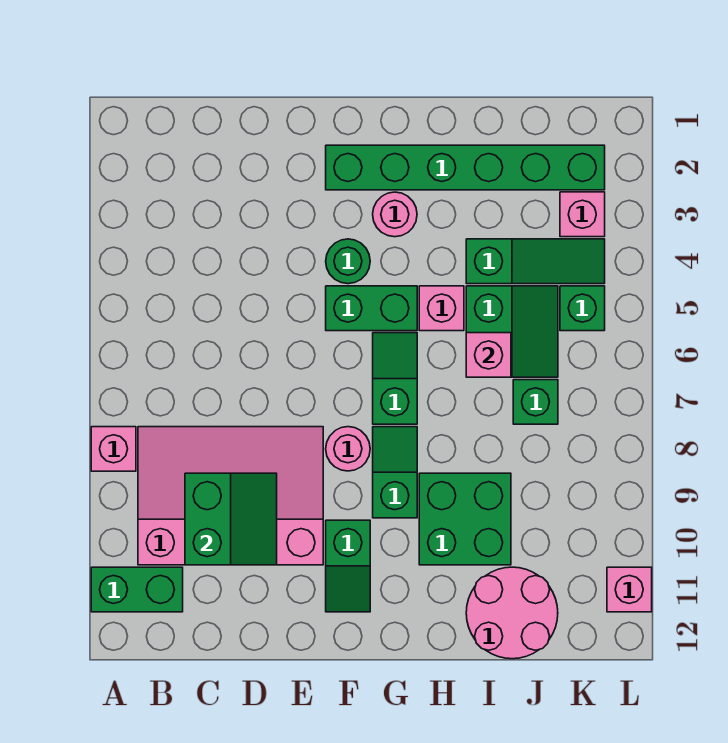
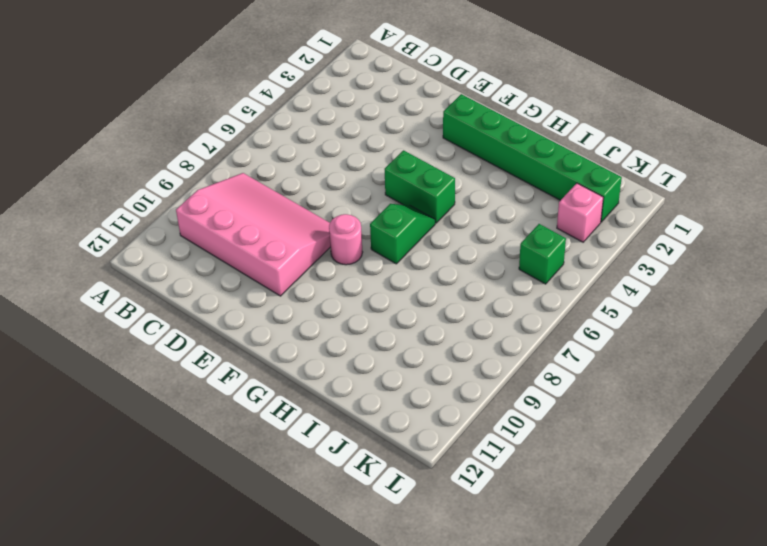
none -> pink 1x1 brick [91,427,136,471]
none -> green 1x2 brick [91,567,183,612]
none -> green 1x1 round brick [326,239,370,284]

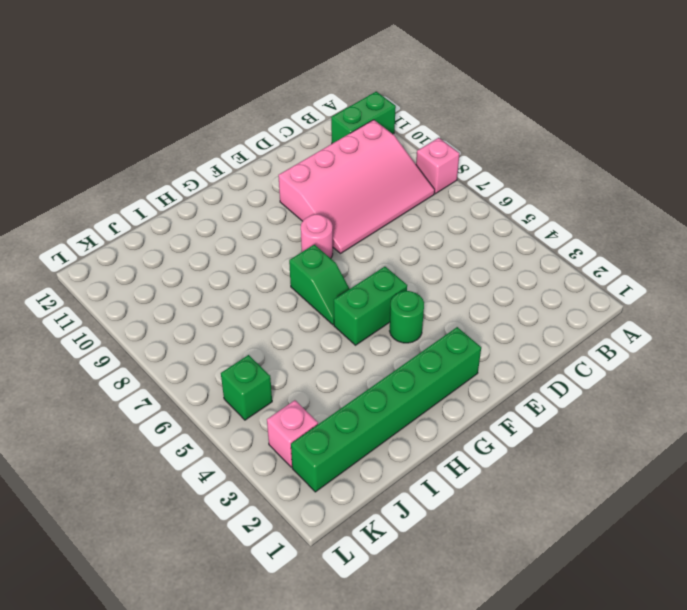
none -> green 1x2 slope [326,520,370,612]
none -> pink 1x1 round brick [373,192,417,237]
none -> green 1x2 slope [373,427,417,518]

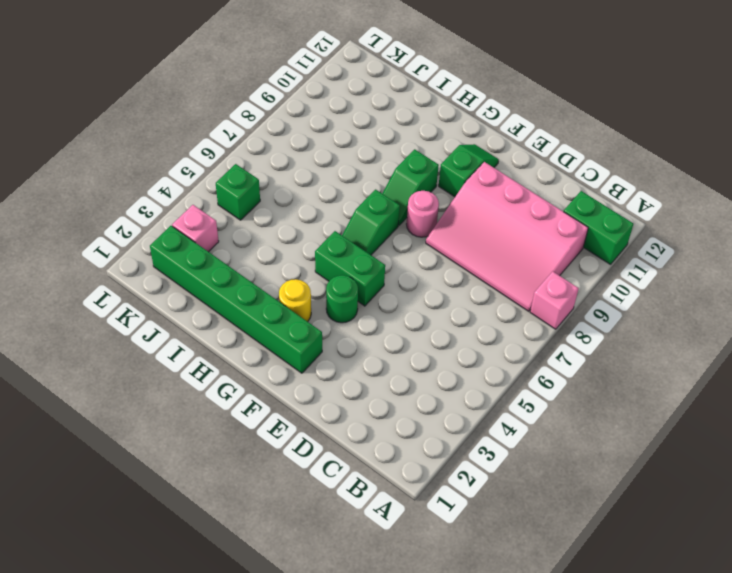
yellow 1x1 round brick [279,279,311,322] -> pink 1x1 round brick [373,192,417,237]
none -> pink 1x1 brick [419,286,464,331]
none -> green 2x2 brick [419,473,511,565]
none -> green 1x3 slope [466,239,605,284]

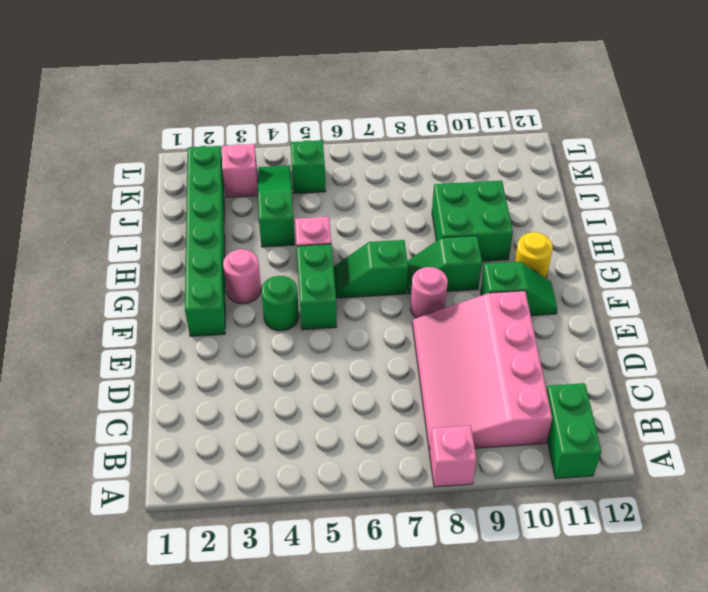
yellow 1x1 round brick [515,232,553,278] -> none
none -> green 2x2 slope [466,286,558,377]
none -> pink 2x2 round brick [466,567,558,659]
none -> green 1x1 brick [513,380,558,424]

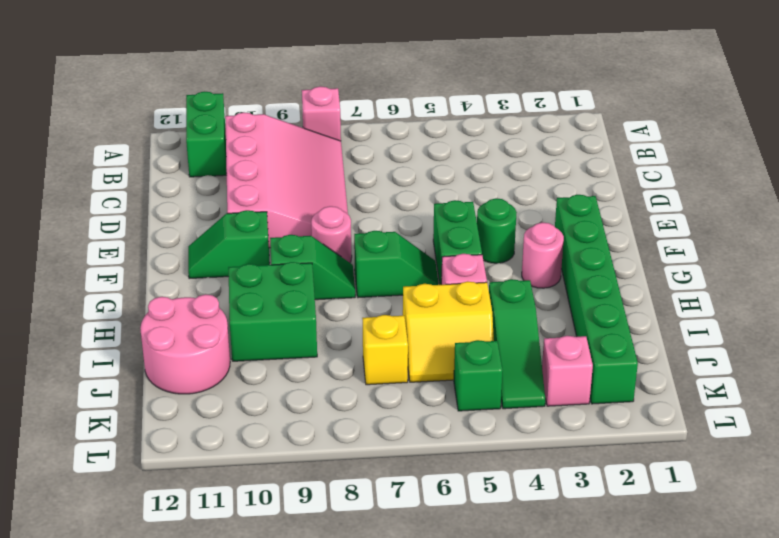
yellow 2x2 slope [403,281,494,382] -> green 2x2 slope [466,286,558,377]
yellow 1x1 brick [362,315,408,385] -> green 1x1 brick [513,380,558,424]
none -> pink 1x1 brick [607,567,652,612]
none -> green 2x2 slope [185,473,277,565]
none -> pink 1x1 brick [466,333,511,377]

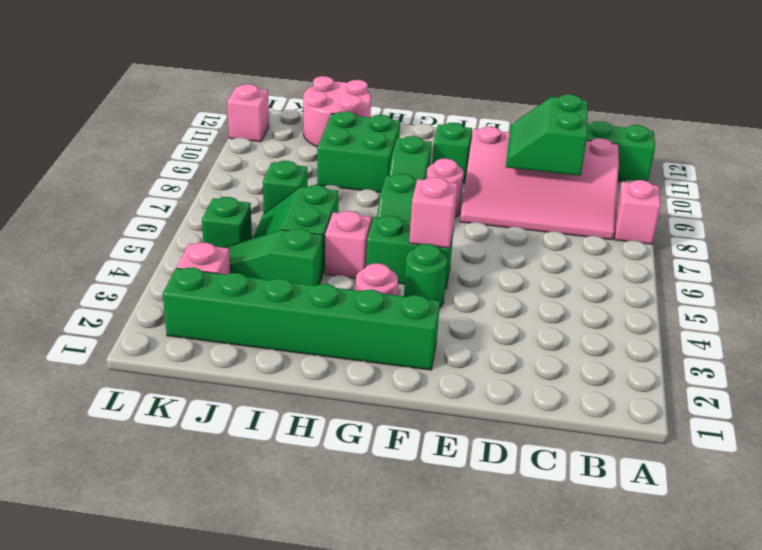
pink 1x1 brick [409,177,458,248] -> pink 1x1 brick moved to [466,333,511,377]

